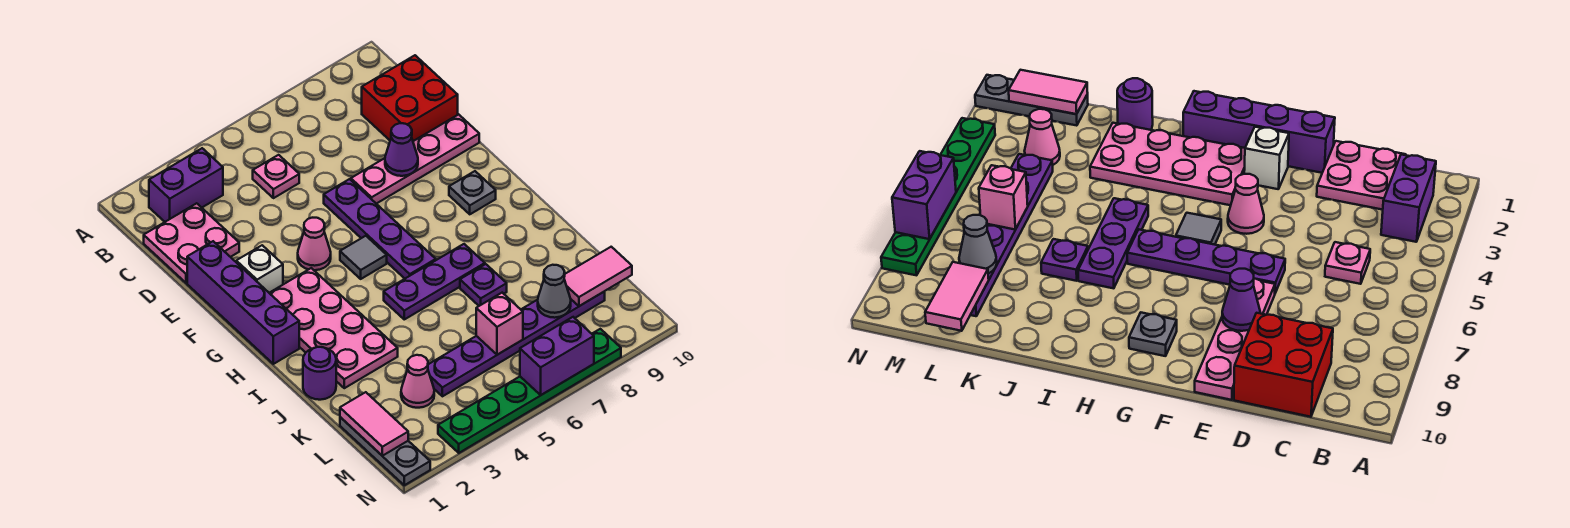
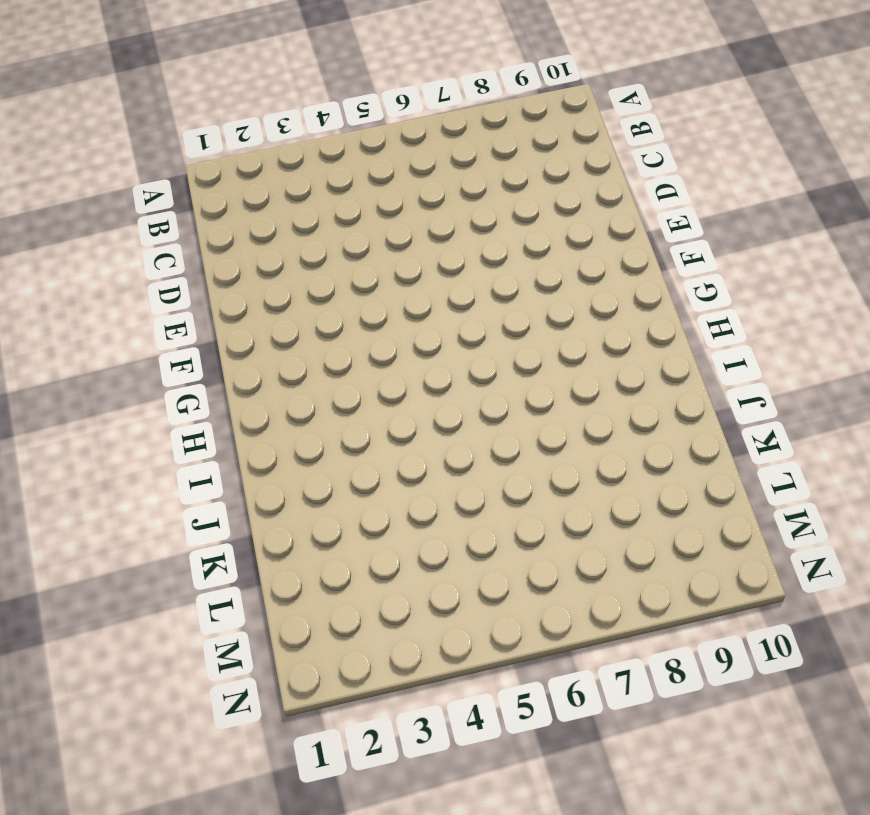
none -> purple 1x2 brick [149,148,223,222]
none -> pink 2x2 plate [144,203,239,283]
none -> pink 1x1 plate [253,155,299,198]

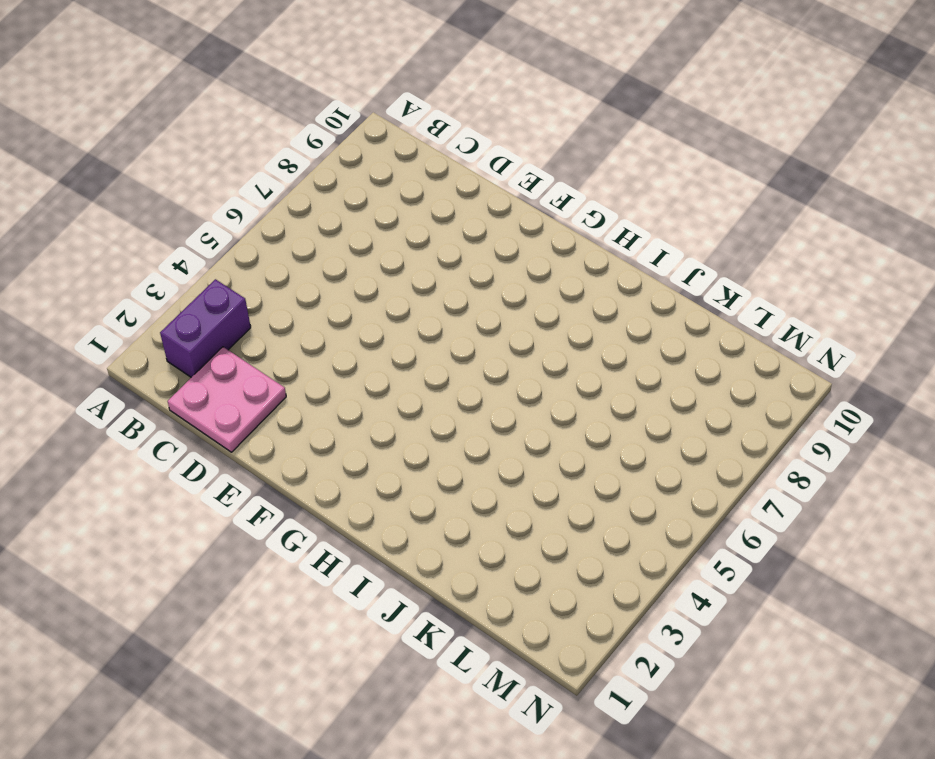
none -> pink 1x1 plate [253,155,299,198]
none -> red 2x2 brick [362,55,458,141]
none -> purple 1x4 brick [187,241,299,364]

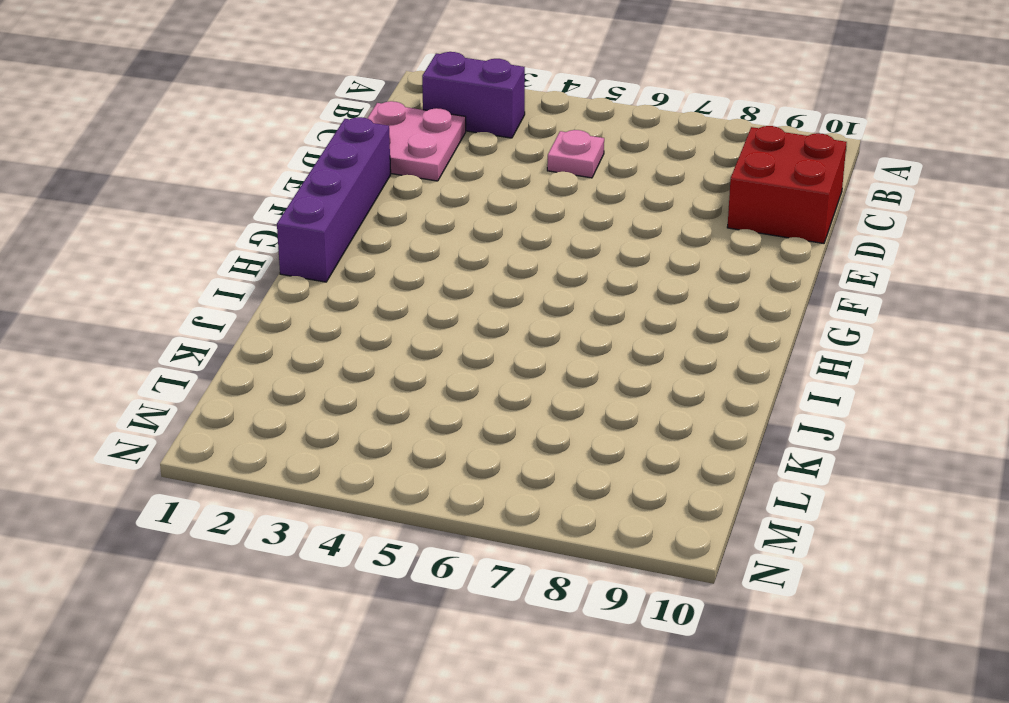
none -> purple 1x4 plate [324,179,436,278]
none -> pink 1x4 plate [351,114,479,204]
none -> white 1x1 brick [236,245,283,293]

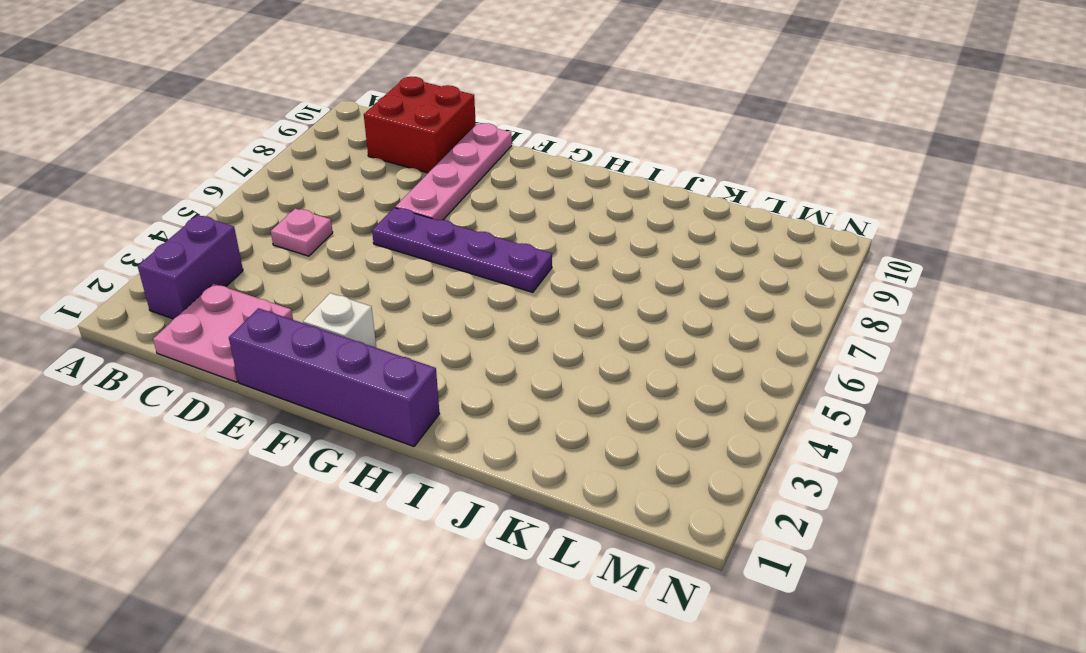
none -> pink 1x1 cone [298,218,331,270]
none -> pink 2x4 plate [270,268,398,388]
none -> grey 1x1 tile [340,236,387,279]

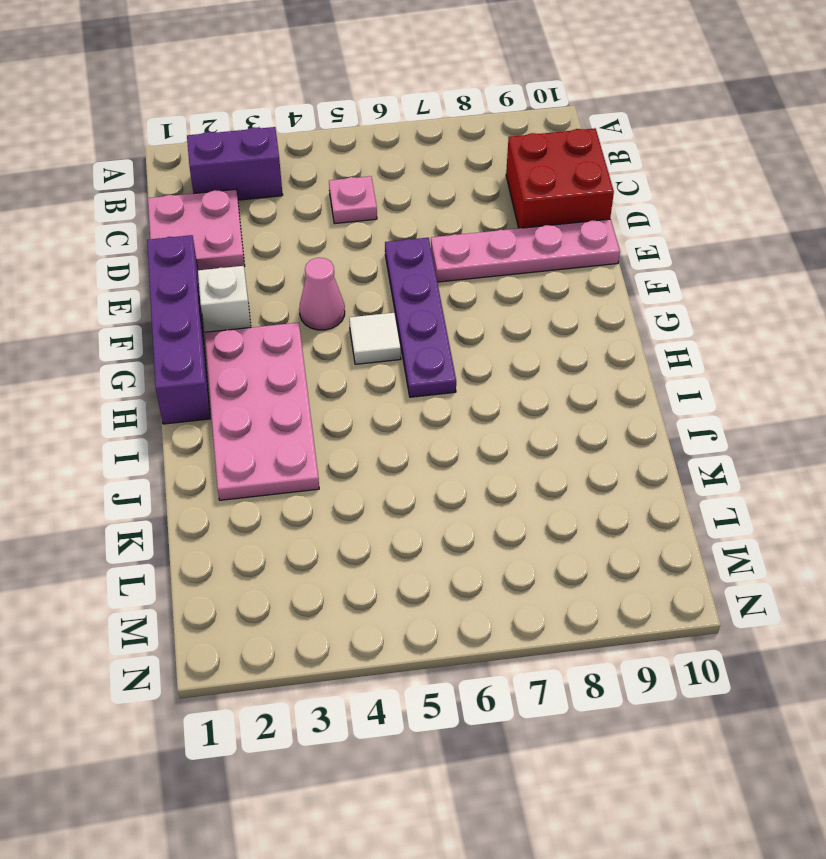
white 1x1 tile [349,313,401,364] -> grey 1x1 tile [340,236,387,279]
none -> grey 1x1 plate [449,171,496,214]
none -> purple 1x3 plate [384,244,485,319]
none -> purple 1x1 round brick [303,347,336,400]

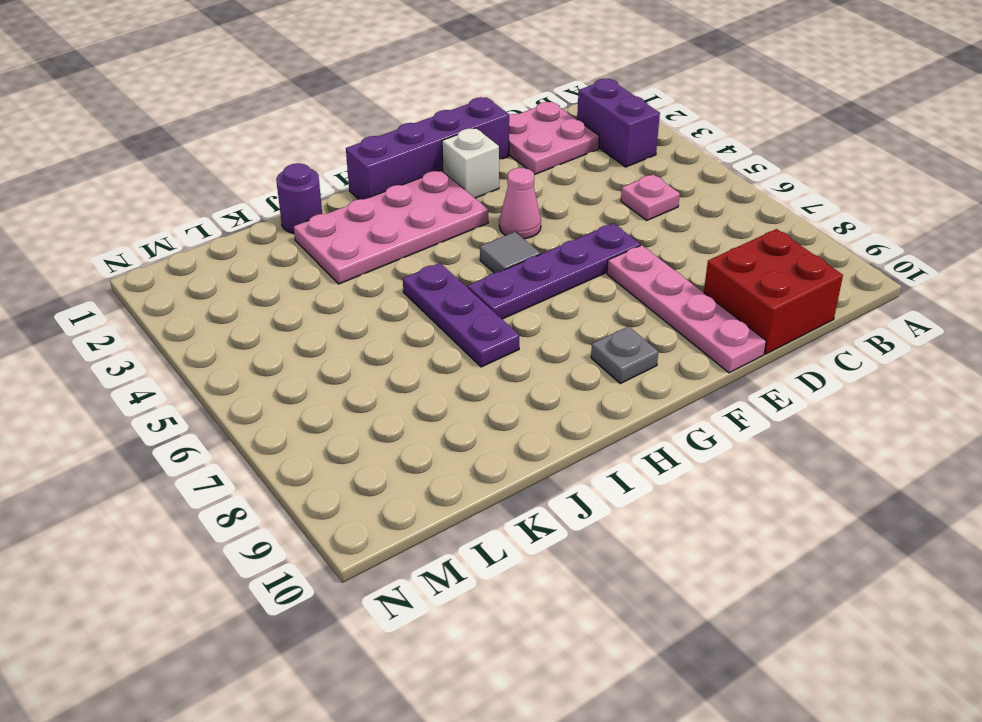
none -> purple 1x1 plate [460,264,507,306]
none -> grey 1x3 plate [340,417,430,485]
none -> pink 1x1 cone [401,355,434,408]

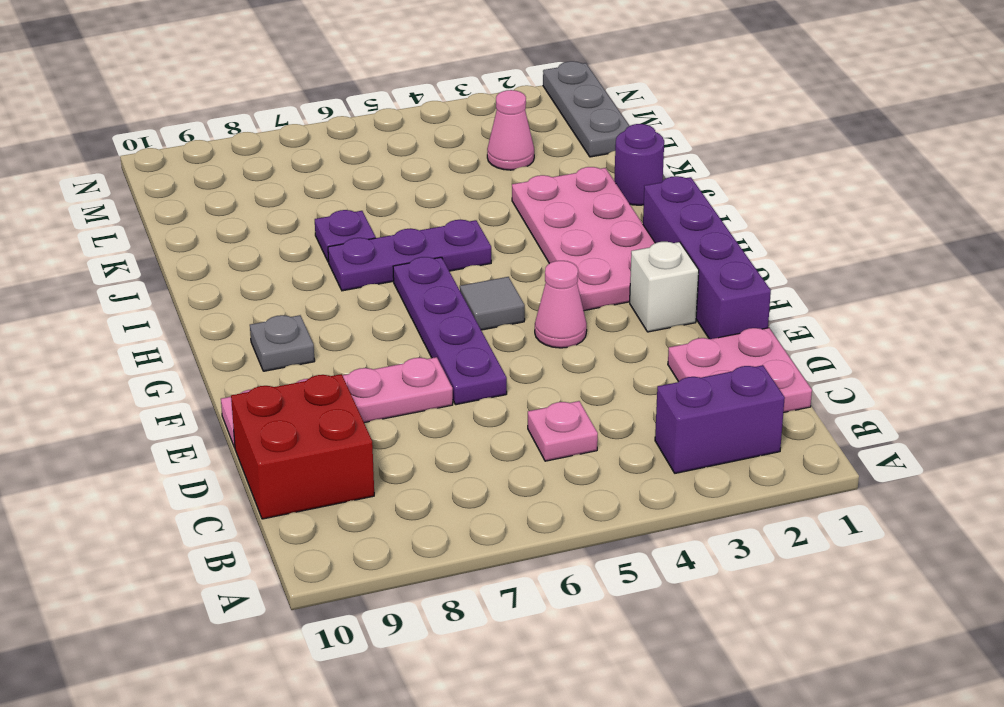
none -> purple 1x6 plate [428,291,605,396]
none -> green 1x6 plate [438,329,621,453]
none -> purple 1x1 cone [385,123,418,176]

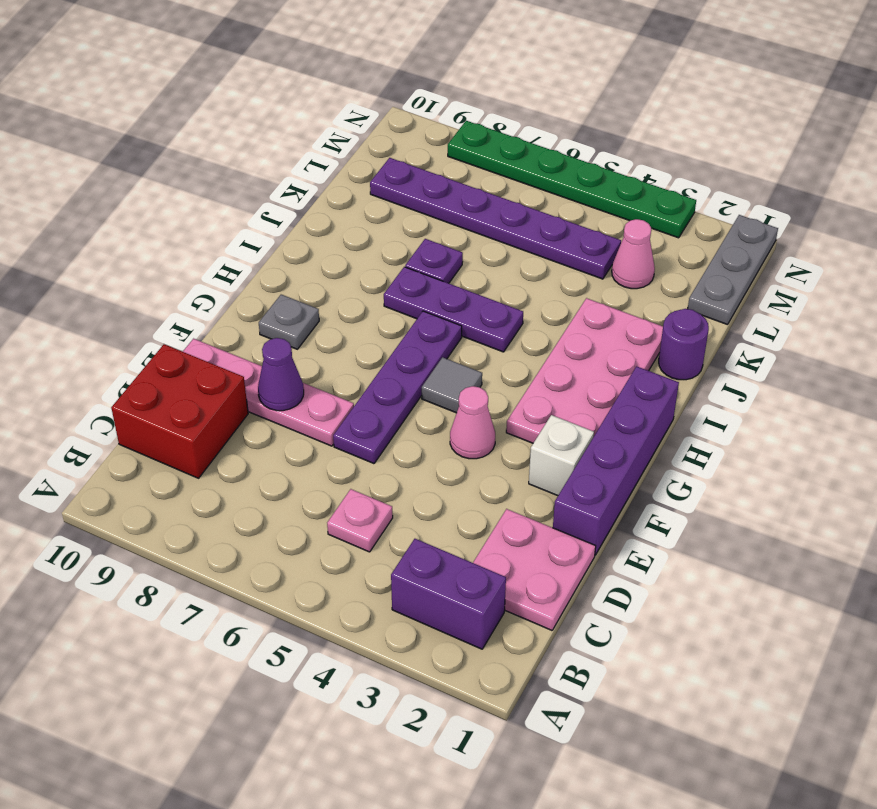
none -> pink 1x2 tile [340,392,408,456]
none -> pink 1x1 brick [476,293,523,355]
none -> grey 1x1 cone [538,265,571,318]

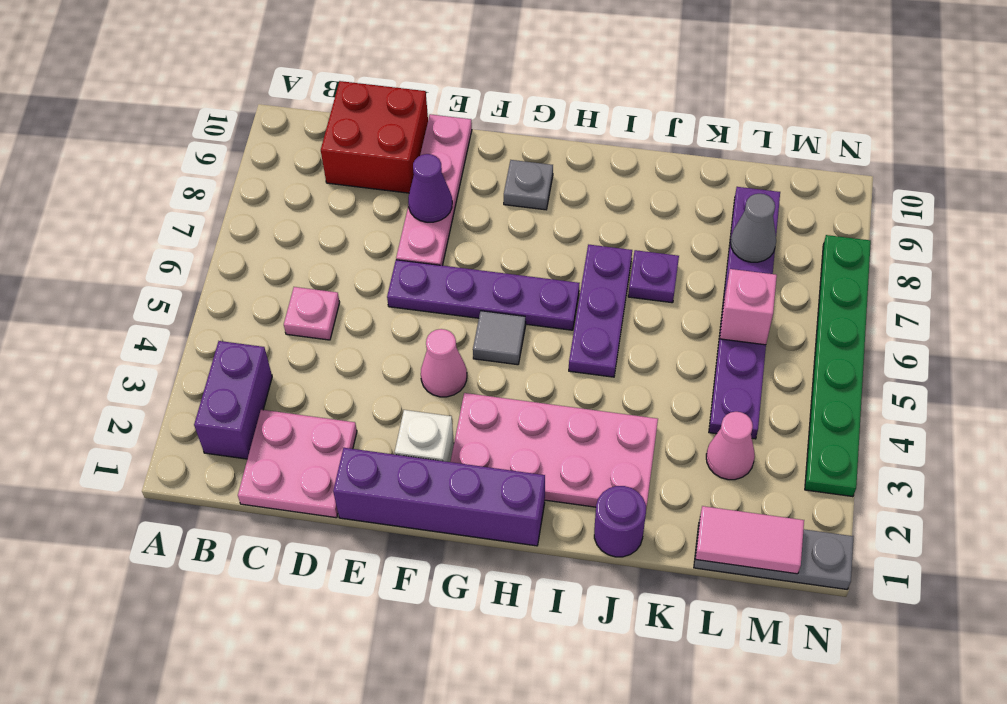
none -> pink 1x2 tile [564,247,632,306]
none -> purple 1x2 brick [520,317,594,395]

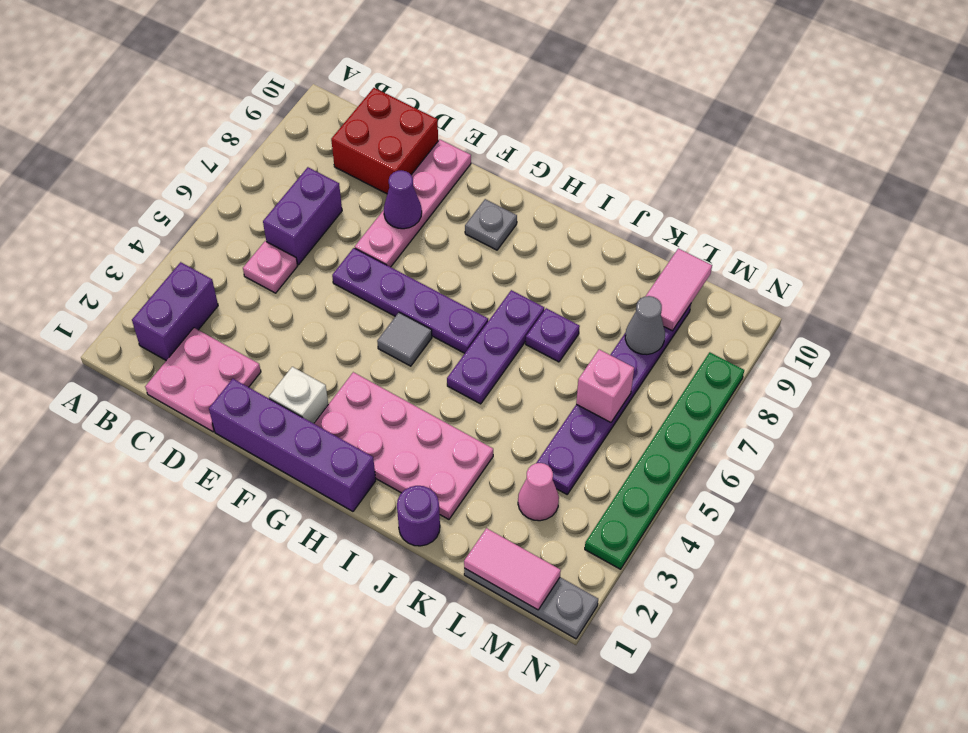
purple 1x2 brick [263,167,342,265] -> purple 1x2 brick moved to [520,317,594,395]
none -> pink 1x1 cone [298,218,331,270]

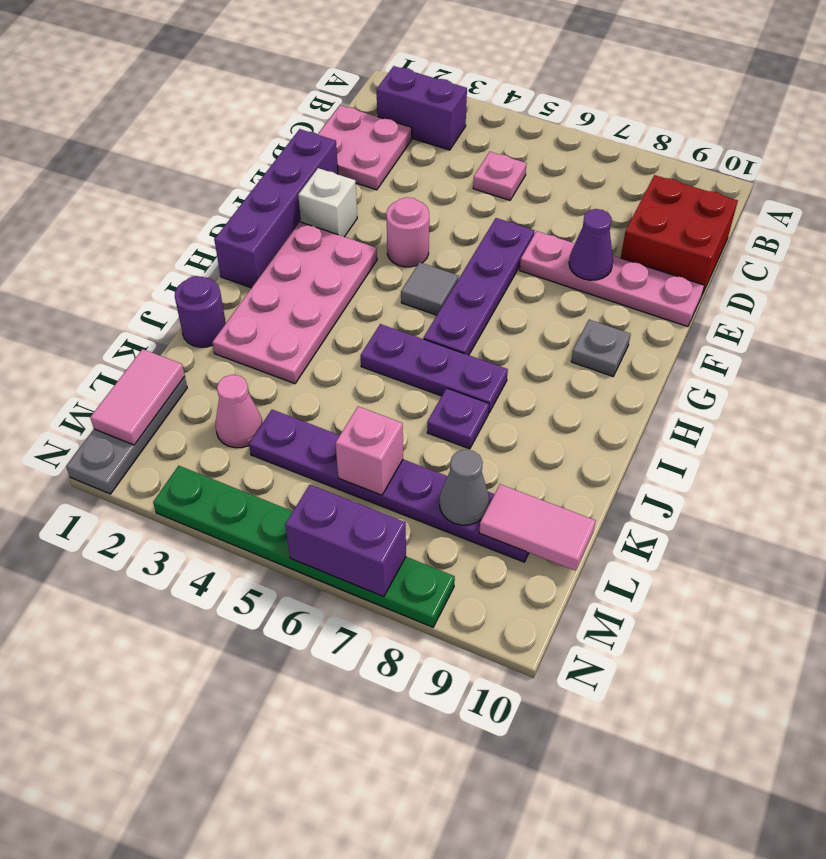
pink 1x1 round brick [386,197,429,267] -> pink 1x1 cone [298,218,331,270]

